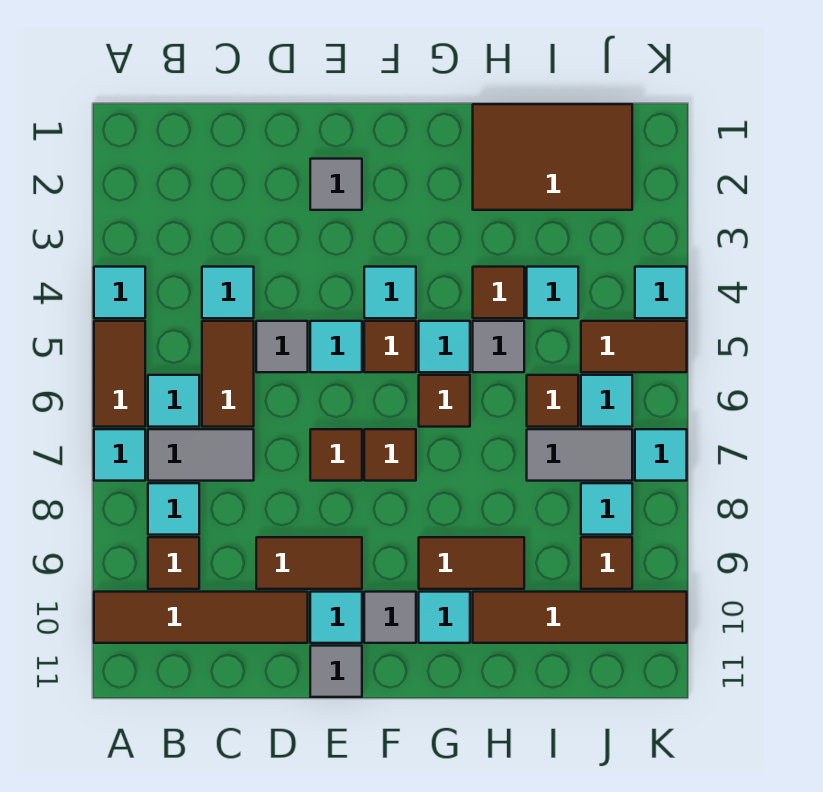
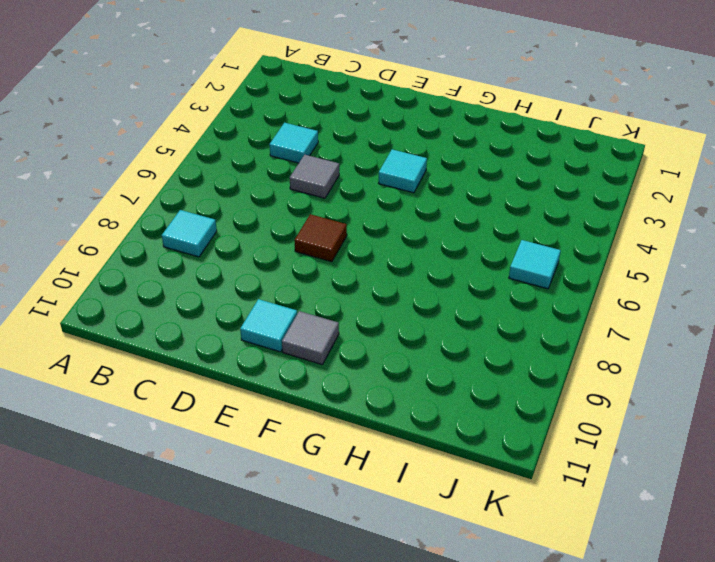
none -> cyan 1x1 tile [94,267,145,318]
none -> brown 1x2 tile [94,321,145,427]
none -> cyan 1x1 tile [94,429,145,481]
none -> brown 1x4 tile [94,592,308,643]

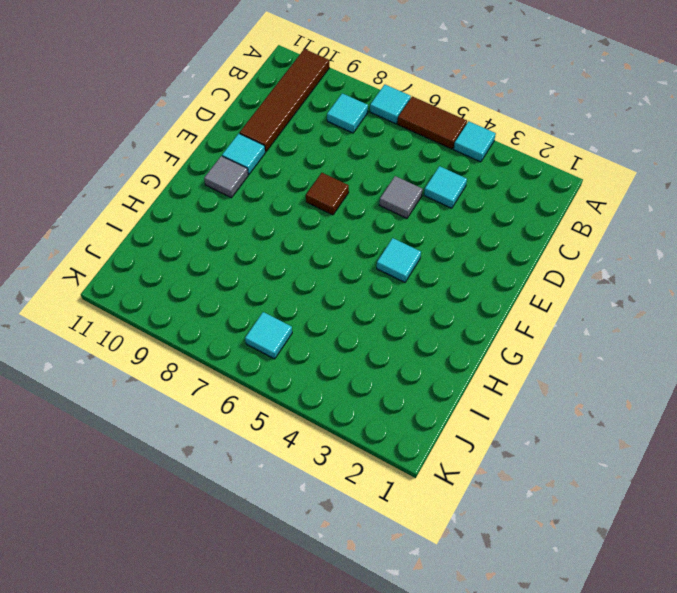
none -> cyan 1x1 tile [148,375,199,427]
none -> grey 1x2 tile [148,429,254,481]
none -> brown 1x1 tile [148,537,199,589]
none -> brown 1x2 tile [202,321,254,427]

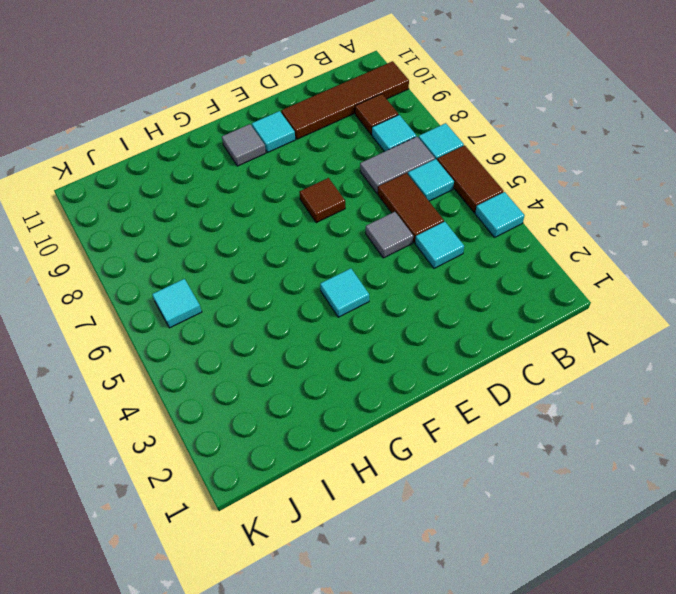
none -> brown 1x2 tile [256,537,362,589]
none -> grey 1x1 tile [310,159,362,210]
none -> cyan 1x1 tile [310,321,362,372]
none -> grey 1x1 tile [310,646,362,697]

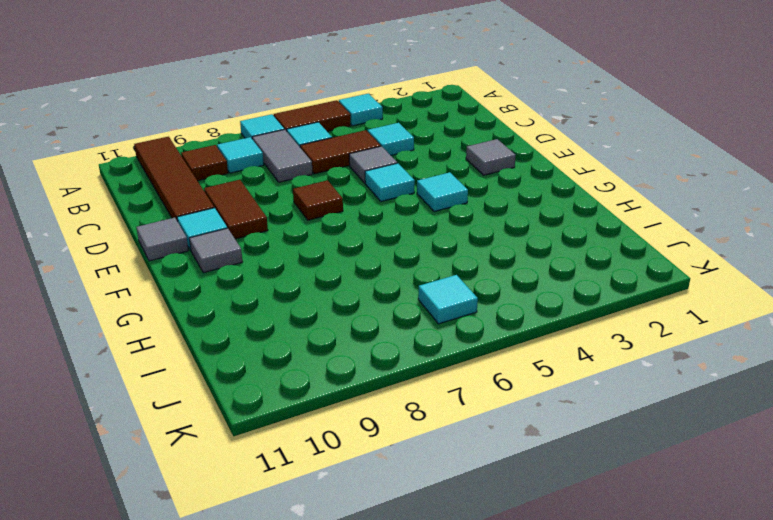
none -> brown 1x1 tile [364,321,416,372]
none -> brown 1x1 tile [364,429,416,481]
none -> cyan 1x1 tile [419,321,470,372]
none -> brown 1x1 tile [419,375,470,427]

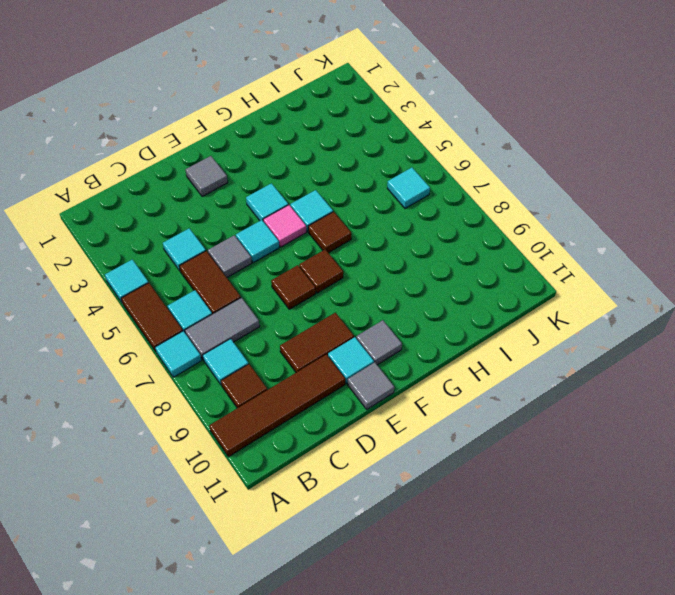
pink 1x1 tile [263,205,306,247] -> brown 1x1 tile [364,321,416,372]
none -> brown 1x2 tile [419,537,524,589]
none -> cyan 1x1 tile [419,592,470,643]
none -> brown 2x3 tile [473,104,632,210]
none -> brown 1x1 tile [473,267,524,318]

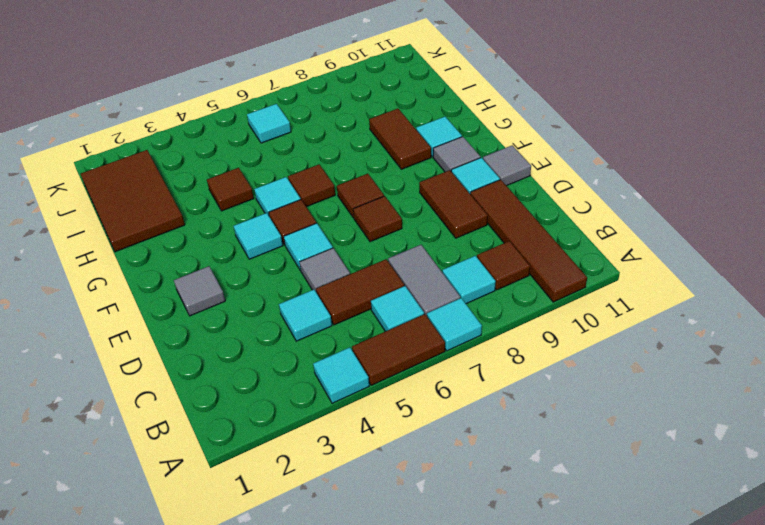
none -> grey 1x1 tile [473,321,524,372]
none -> brown 1x4 tile [473,592,687,643]
none -> cyan 1x1 tile [527,267,578,318]
none -> brown 1x1 tile [527,375,578,427]

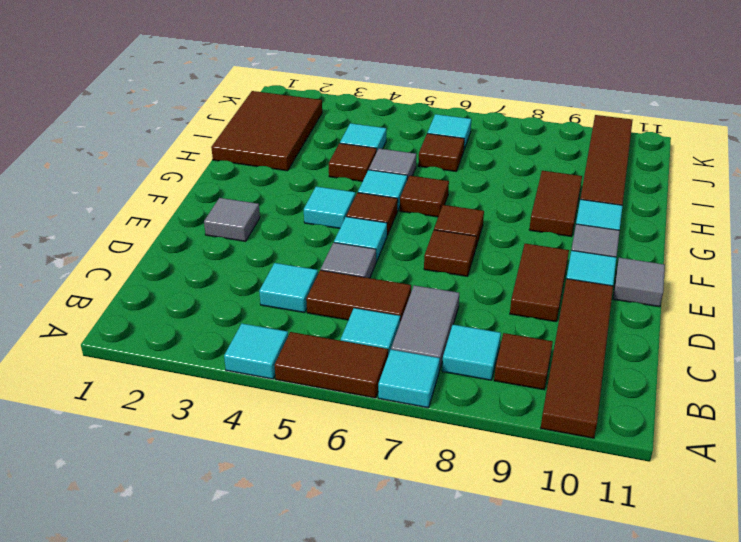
none -> grey 1x2 tile [527,429,632,481]
none -> brown 1x2 tile [581,321,687,372]
none -> cyan 1x1 tile [581,483,632,535]
none -> brown 1x1 tile [581,537,632,589]

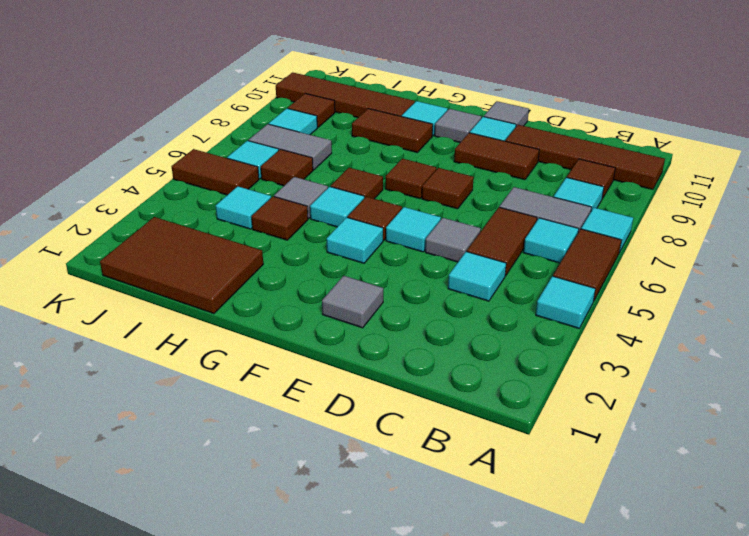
none -> cyan 1x1 tile [635,267,687,318]
none -> cyan 1x1 tile [635,429,687,481]

